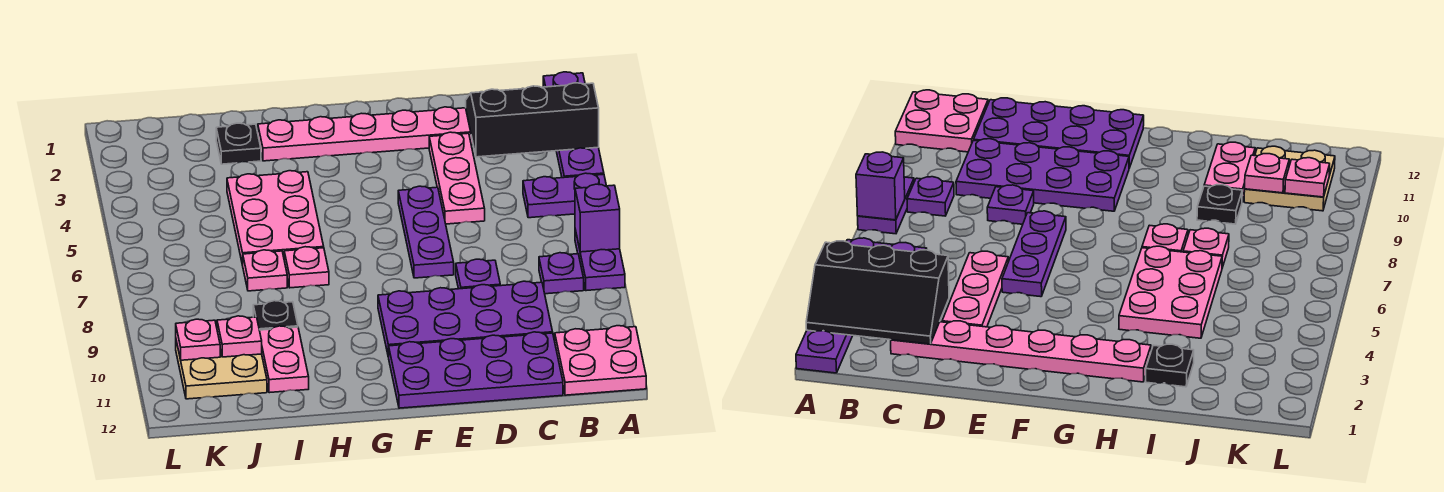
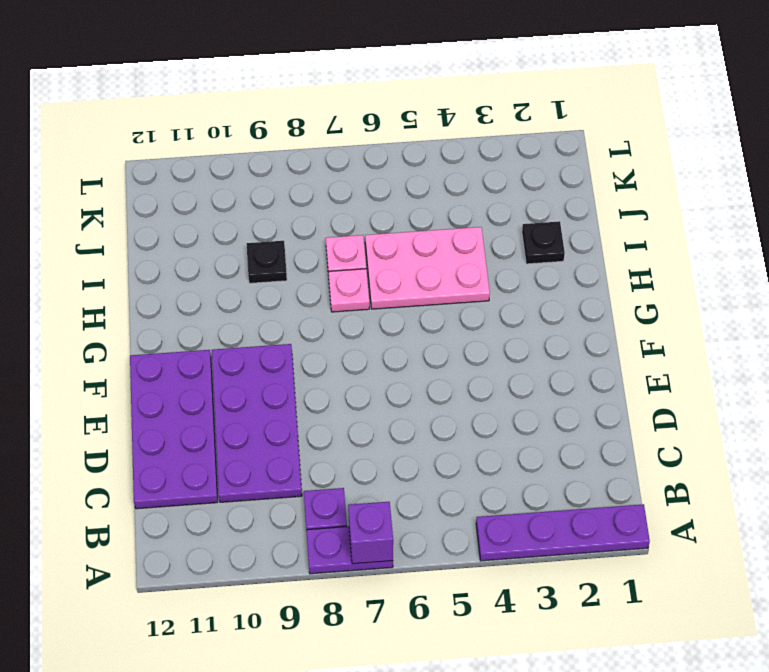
none -> purple 1x2 plate [523,173,606,218]
none -> pink 2x2 plate [555,326,646,395]
none -> pink 1x6 plate [258,107,473,161]

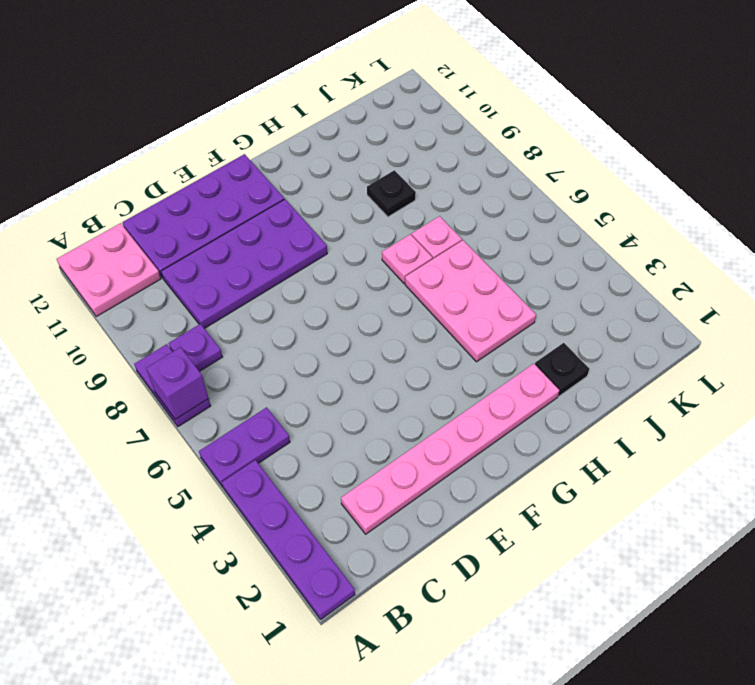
none -> pink 1x3 plate [429,132,485,224]
none -> purple 1x1 plate [456,259,500,289]
none -> purple 1x3 plate [398,186,454,278]

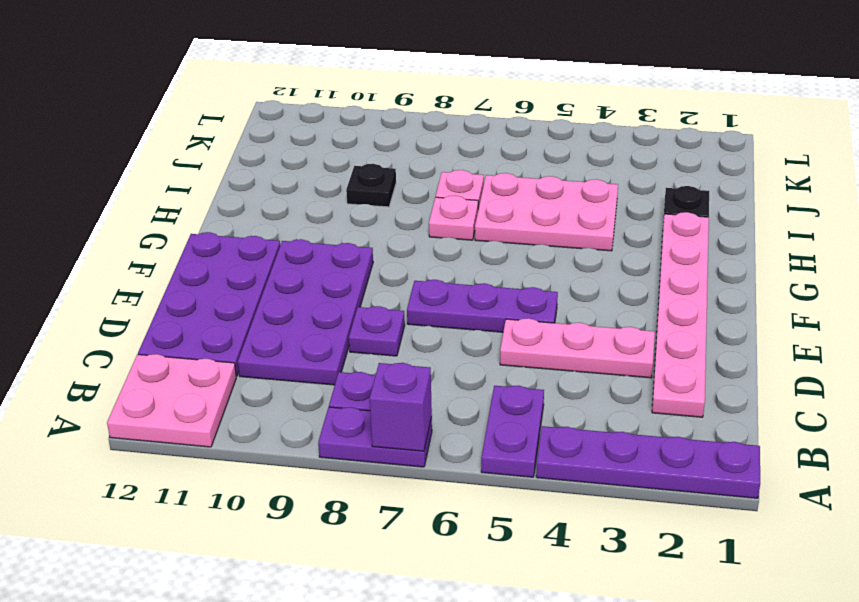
none -> pink 1x2 plate [259,326,309,393]
none -> tan 2x2 plate [176,341,267,399]
none -> black 2x3 slope [466,83,599,157]

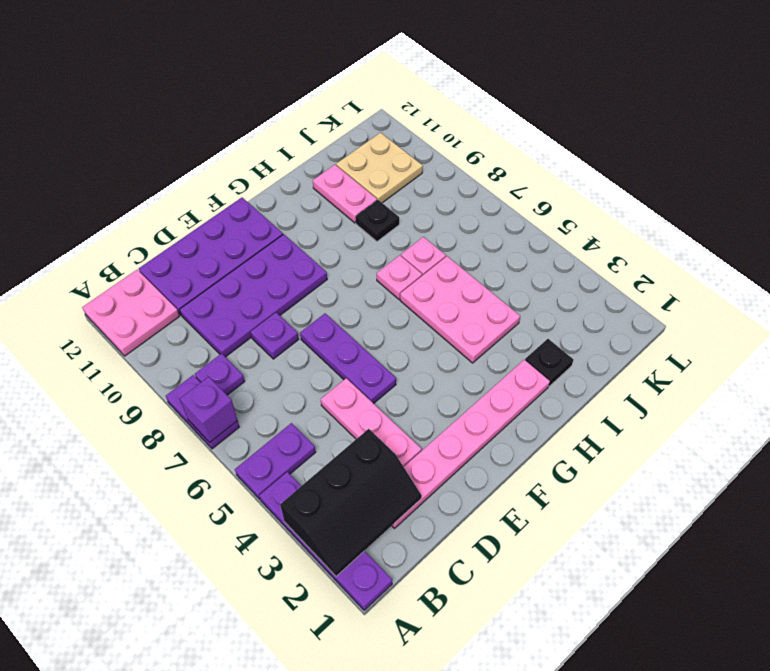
none -> pink 1x1 plate [217,316,262,357]
none -> pink 1x1 plate [176,319,220,360]

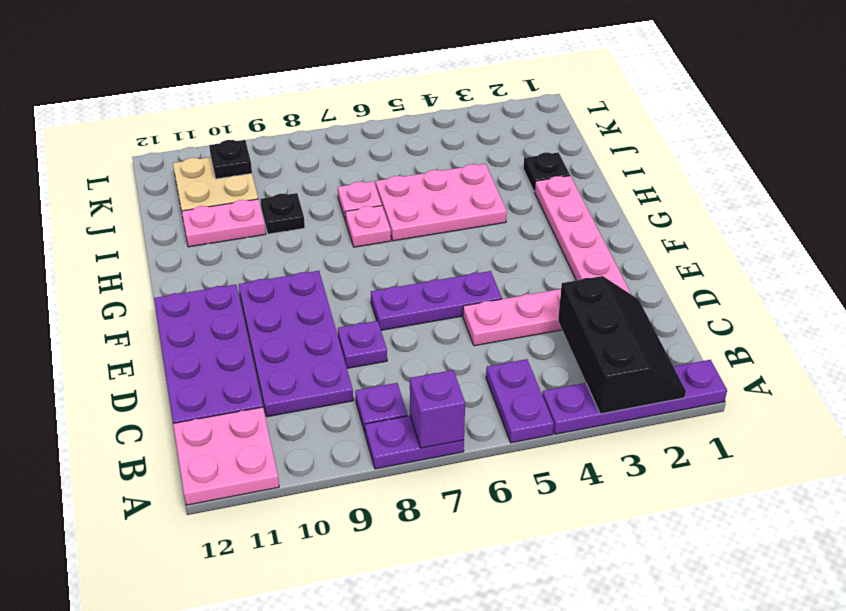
black 1x1 plate [209,140,252,179] -> pink 1x1 plate [176,319,220,360]
none -> pink 1x1 plate [217,316,262,357]

